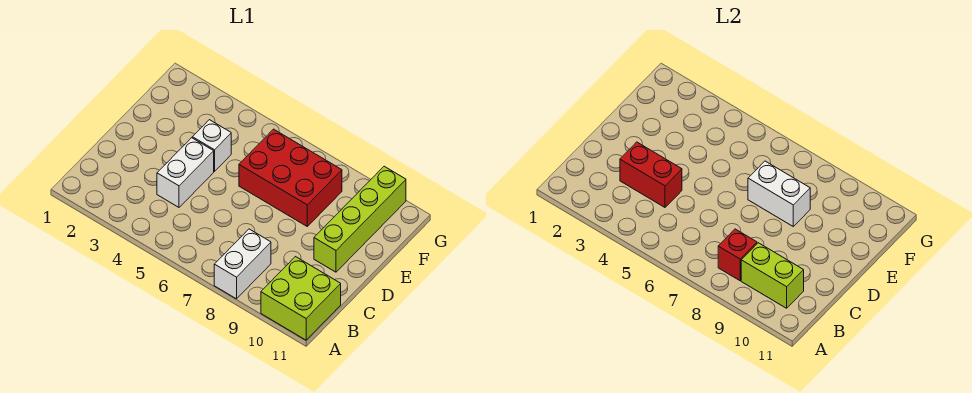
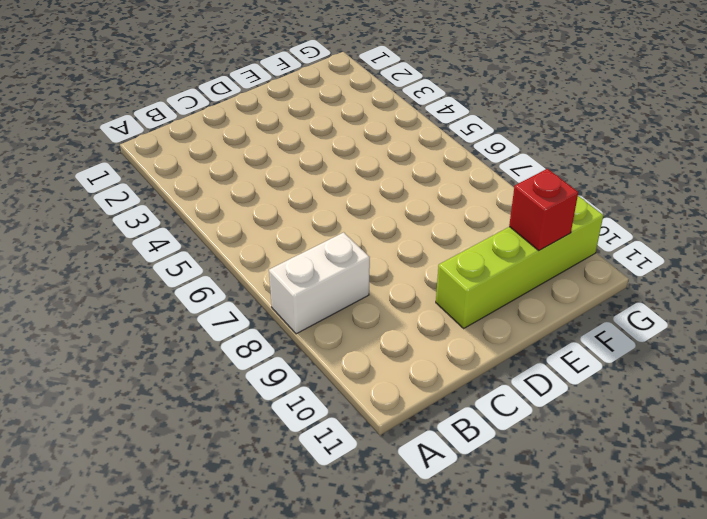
red 1x1 brick [509,169,578,250] -> red 1x1 brick moved to [718,229,757,281]
none -> lime 2x2 brick [261,257,341,340]
none -> white 1x2 brick [157,138,214,207]

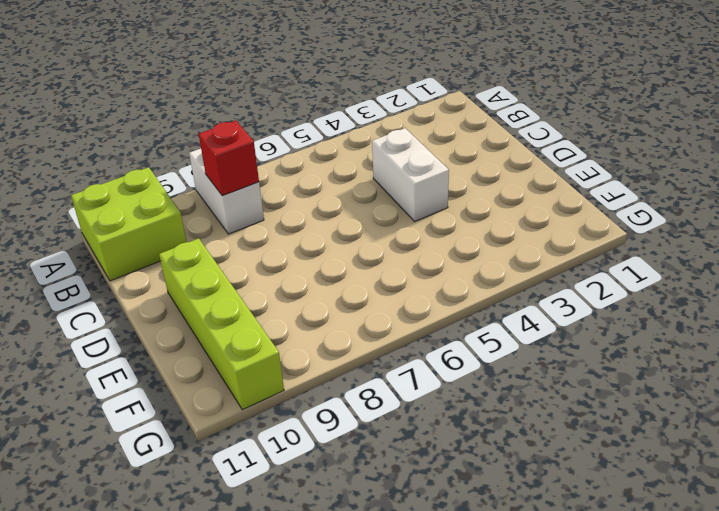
none -> white 1x1 brick [192,120,231,171]
none -> red 2x3 brick [239,129,342,226]

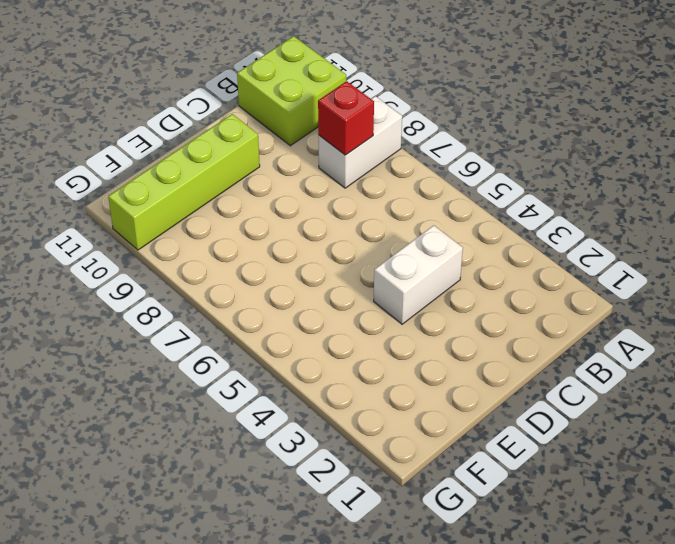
none -> white 1x1 brick [192,120,231,171]
none -> red 2x3 brick [239,129,342,226]

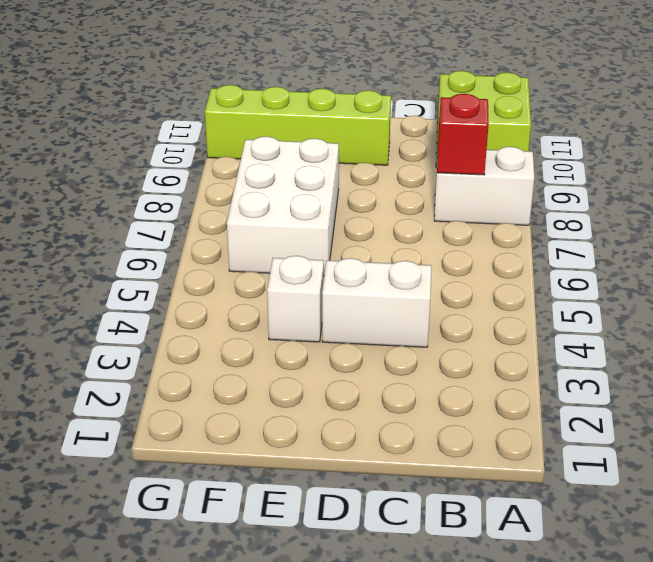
white 2x3 brick [227,136,339,274] -> red 2x3 brick [239,129,342,226]
none -> lime 1x2 brick [741,243,804,308]
none -> red 1x2 brick [620,142,682,207]

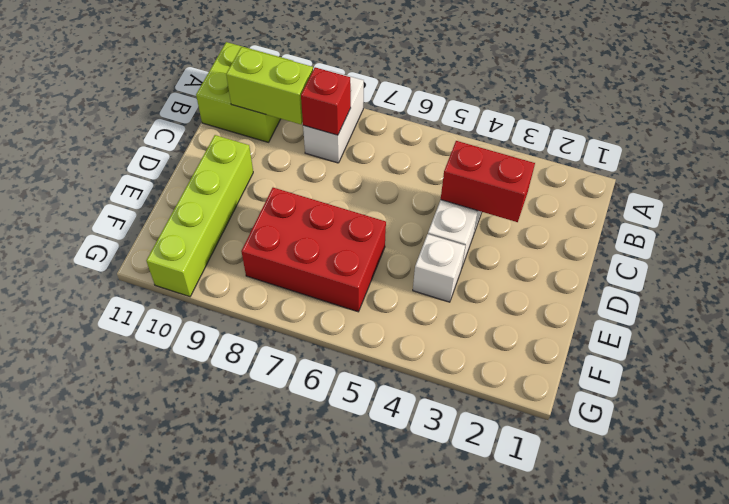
none -> white 1x2 brick [748,161,810,226]

